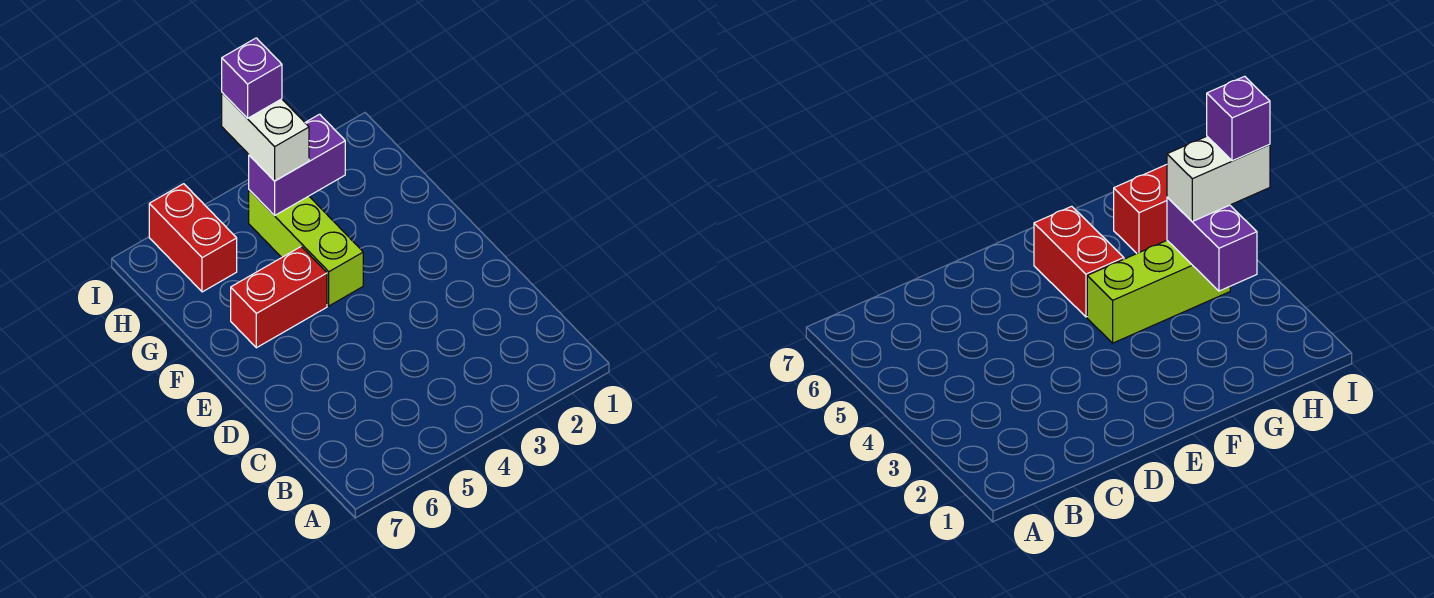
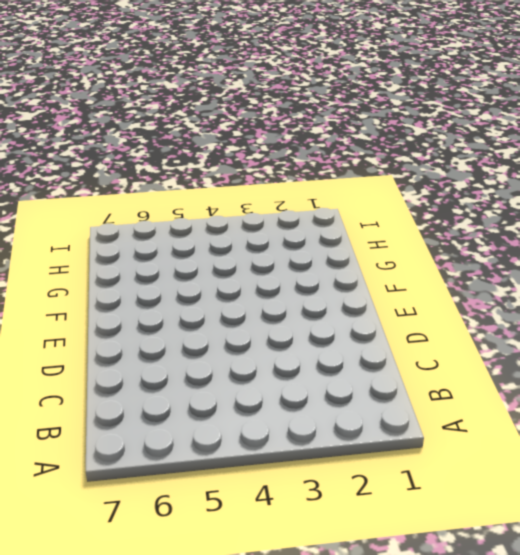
none -> lime 1x3 brick [249,190,363,306]
none -> red 1x2 brick [231,247,327,348]

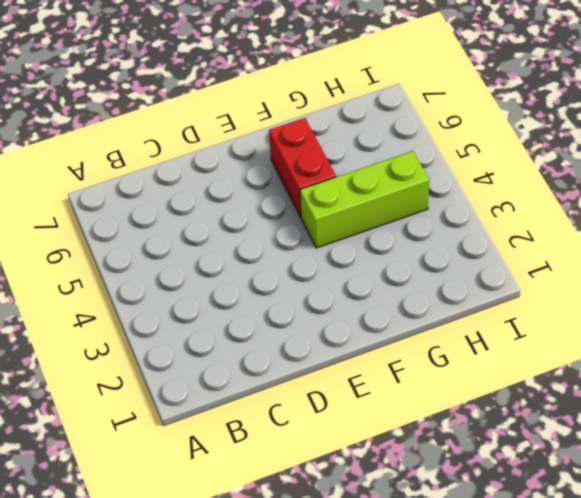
none -> red 1x2 brick [149,184,237,292]
none -> purple 1x2 brick [249,114,345,216]

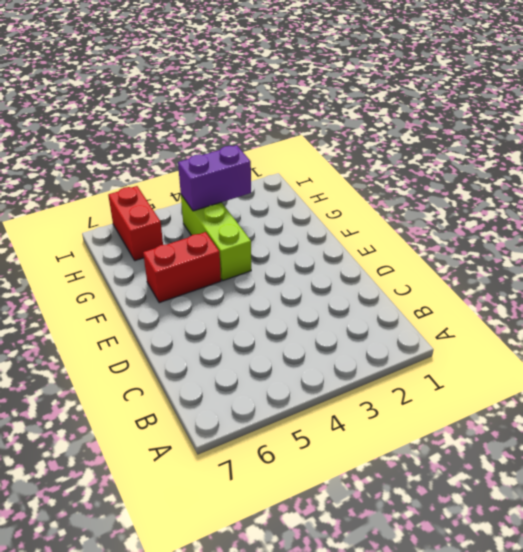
none -> white 1x2 brick [222,93,309,181]
none -> purple 1x1 brick [222,38,282,118]

